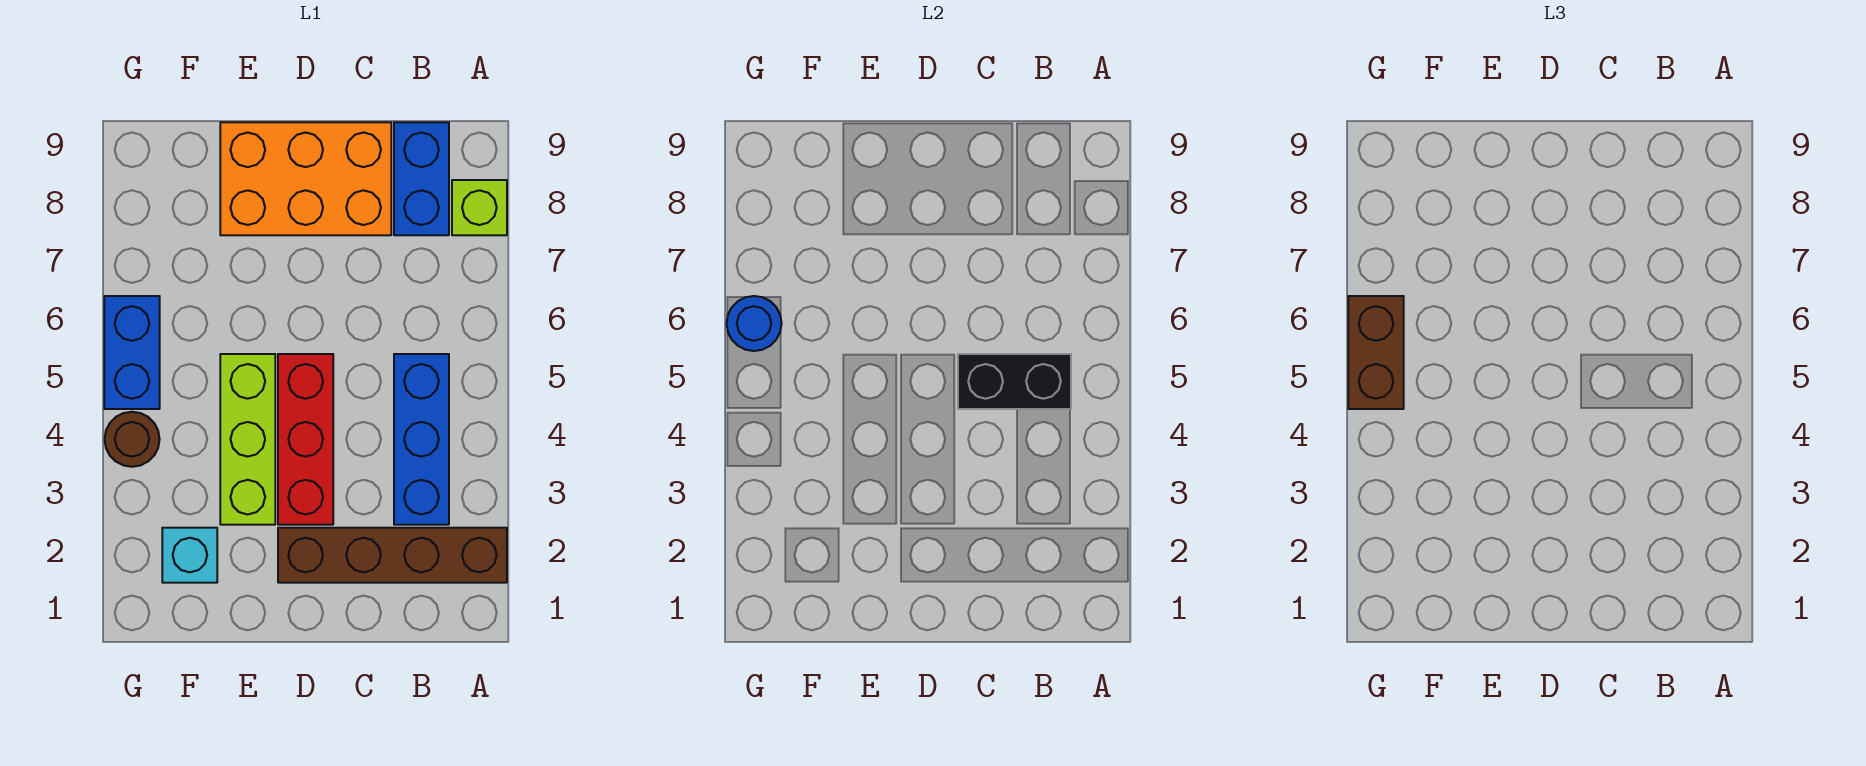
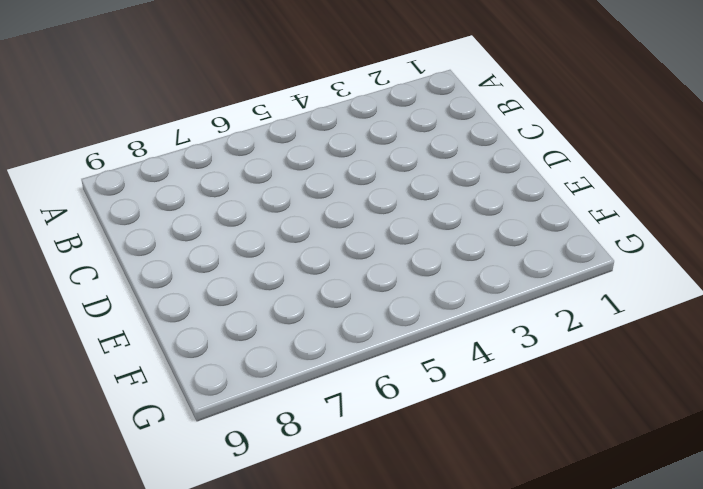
none -> brown 1x4 brick [278,528,507,583]
none -> lime 1x1 brick [452,180,507,235]
none -> blue 1x3 brick [394,354,449,525]

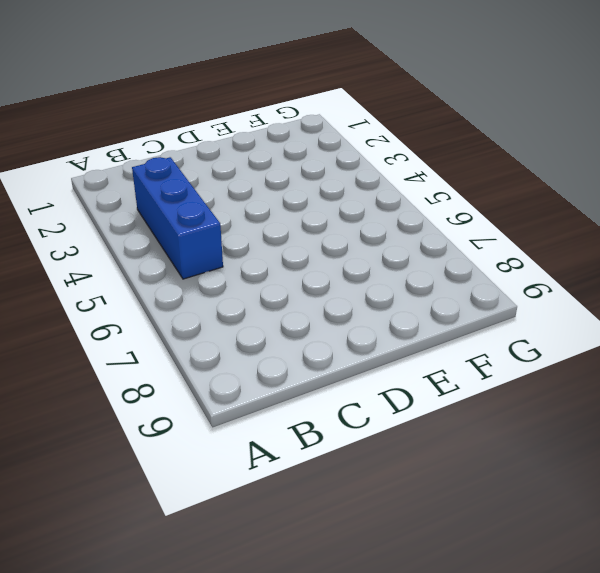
none -> brown 1x4 brick [278,528,507,583]
none -> lime 1x1 brick [452,180,507,235]
none -> blue 1x2 brick [394,122,449,235]

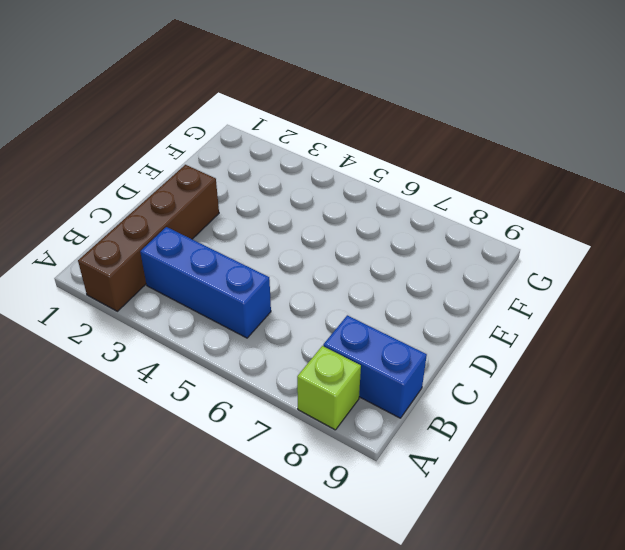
none -> orange 2x3 brick [220,122,391,235]
none -> red 1x3 brick [278,354,333,525]
none -> lime 1x3 brick [220,354,275,525]

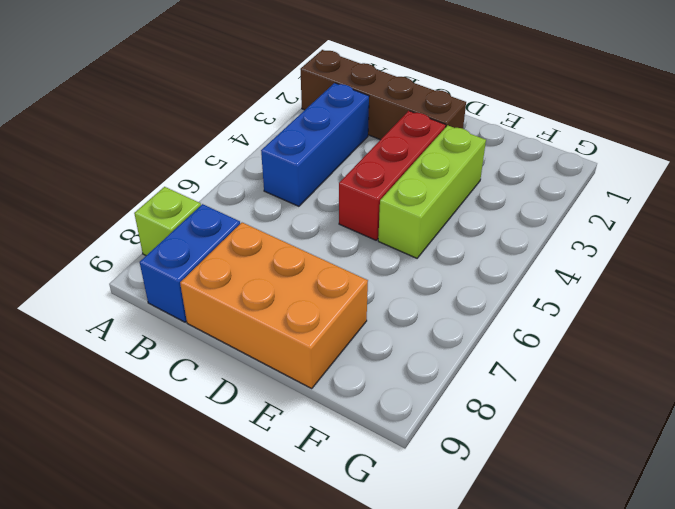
none -> cyan 1x1 brick [162,528,217,583]
none -> brown 1x1 round brick [105,412,160,467]
none -> blue 1x2 brick [104,296,160,409]

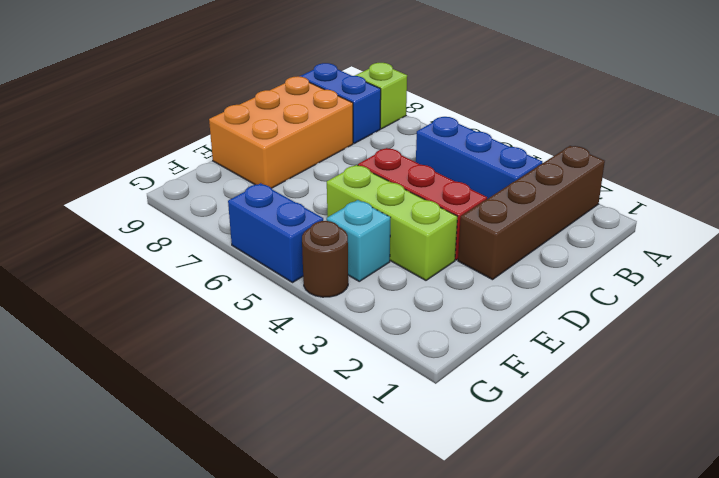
cyan 1x1 brick [327,200,390,281] -> cyan 1x1 brick moved to [162,528,217,583]
none -> black 1x2 brick [958,354,1071,409]
none -> blue 1x1 round brick [727,296,782,351]
none -> brown 1x2 brick [1348,296,1404,409]

